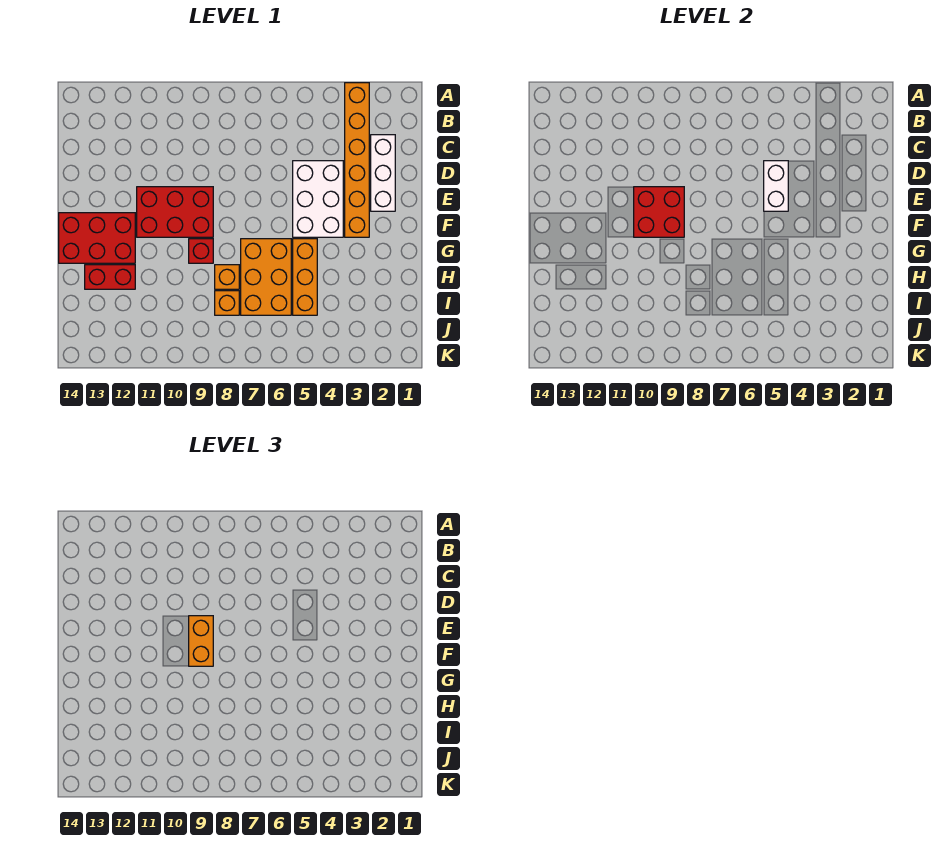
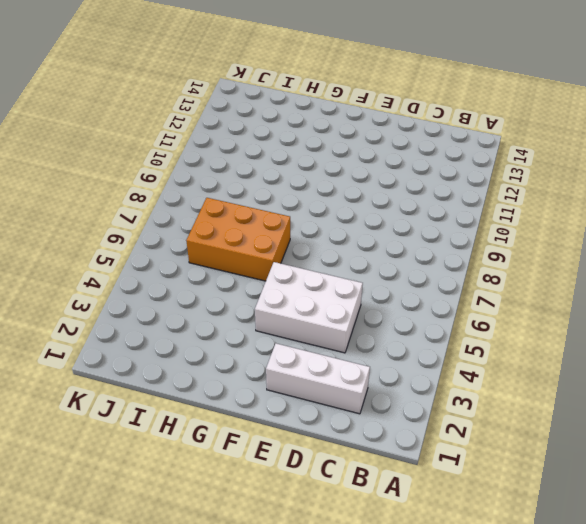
none -> orange 1x6 brick [345,83,369,237]
none -> red 2x3 brick [137,187,213,237]
none -> red 2x3 brick [59,213,135,263]

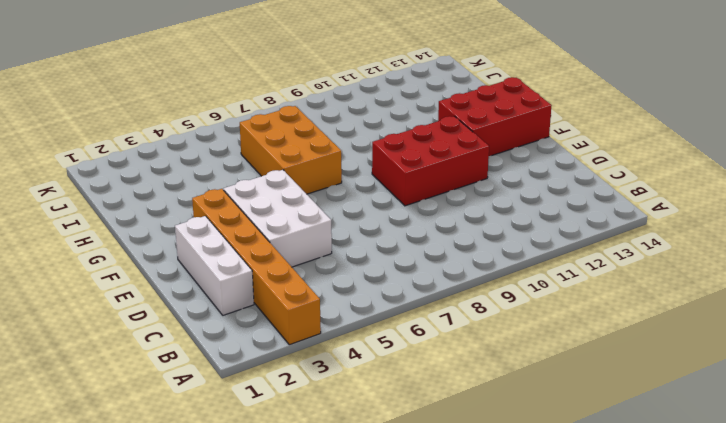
none -> orange 1x3 brick [293,239,317,315]
none -> red 1x1 brick [189,239,213,263]
none -> orange 1x1 brick [215,265,239,289]

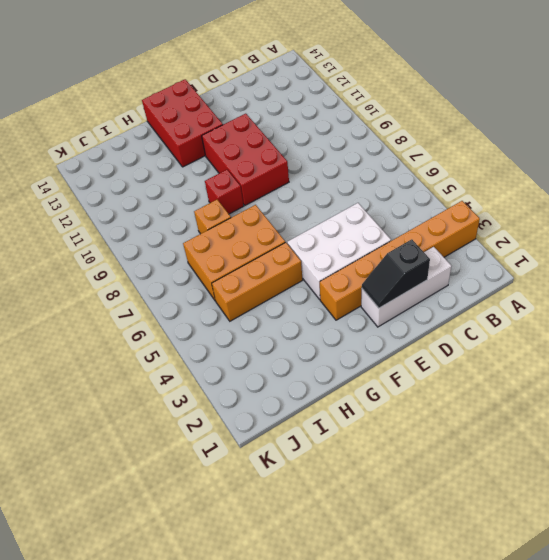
black 1x2 slope [362,239,430,308] -> none
none -> red 1x2 brick [85,265,135,289]
none -> orange 1x1 brick [215,291,239,315]
none -> white 1x2 brick [764,161,788,211]

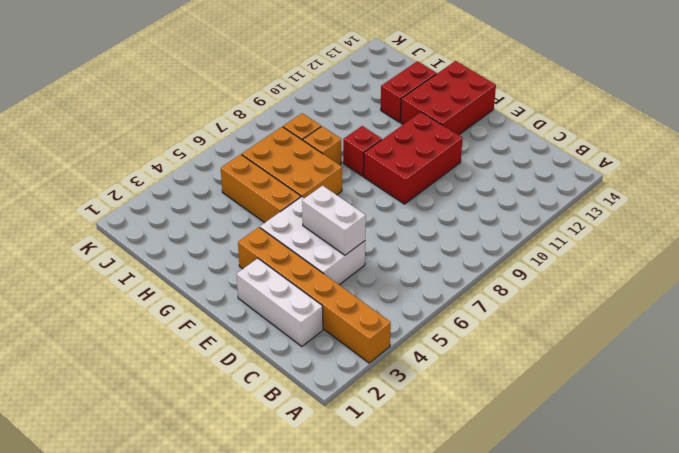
none -> red 2x2 brick [634,187,684,237]
none -> orange 1x2 brick [189,616,213,666]

